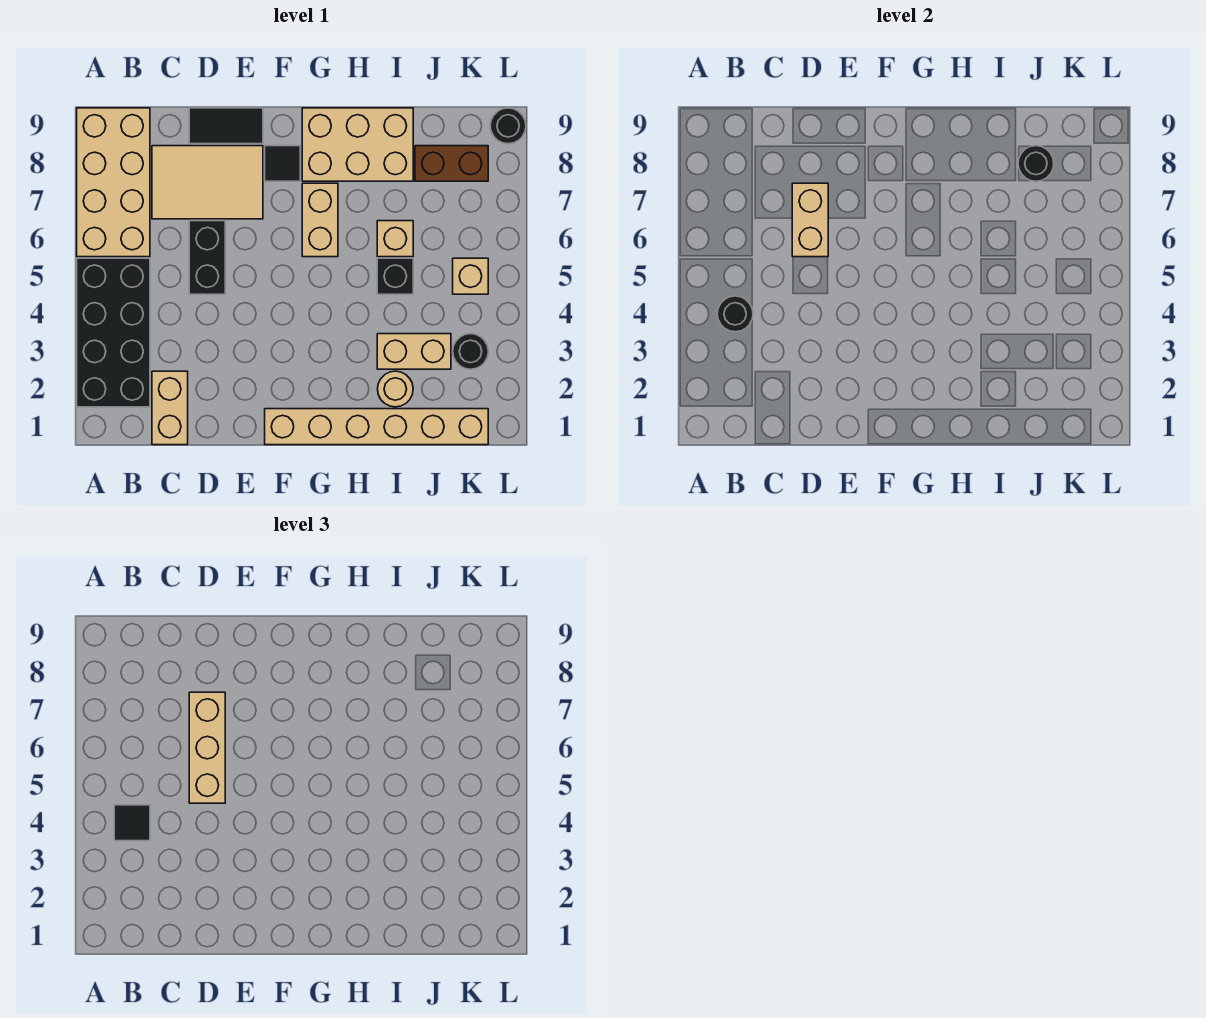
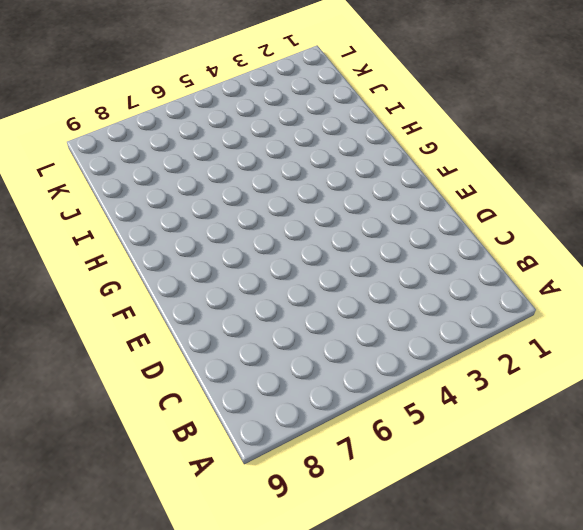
none -> black 2x4 brick [77,258,150,407]
none -> tan 2x4 brick [77,108,150,257]
none -> tan 1x2 brick [152,371,188,445]

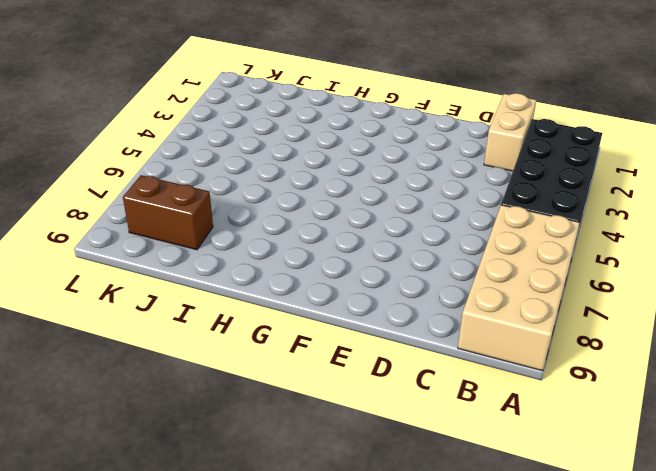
none -> tan 2x3 tile [152,146,263,219]
none -> black 1x2 brick [189,221,225,294]
none -> black 1x2 tile [189,108,263,144]

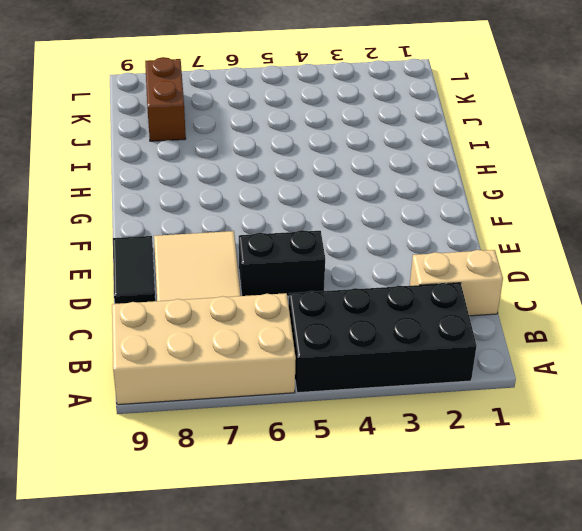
none -> tan 1x6 brick [265,409,488,445]
none -> black 1x1 tile [265,146,300,181]
none -> tan 1x2 brick [302,183,338,257]

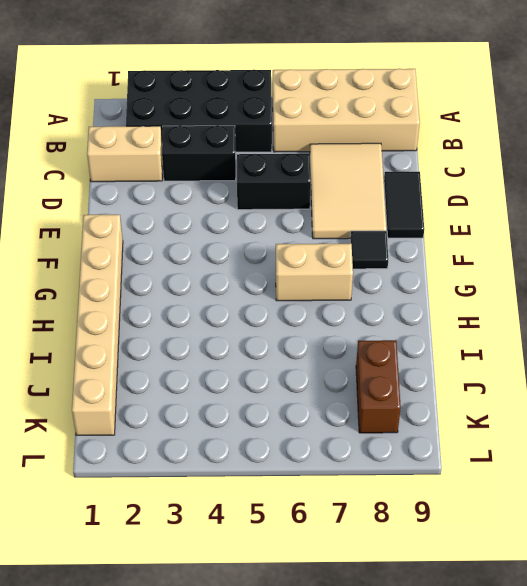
black 1x2 brick [162,126,236,181] -> none
none -> tan 2x3 brick [302,108,413,181]
none -> tan 1x1 round brick [378,371,413,407]
none -> tan 1x2 brick [377,334,451,369]

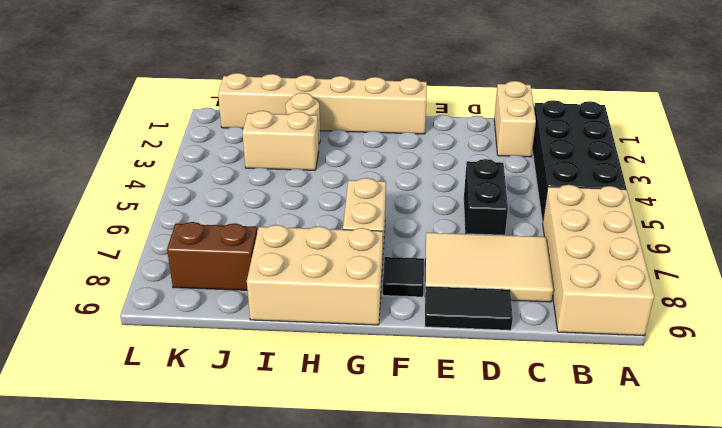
none -> black 1x1 brick [377,258,413,294]
none -> tan 1x1 brick [377,221,413,257]
none -> black 1x1 round brick [453,334,488,369]

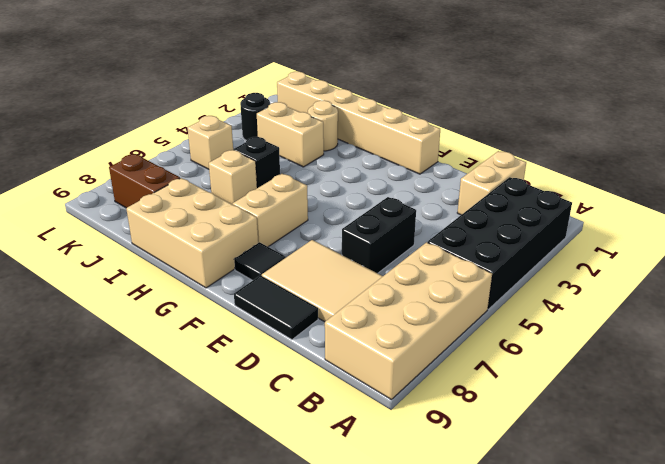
none -> black 1x1 round brick [490,108,526,144]
none -> black 1x1 round brick [717,296,753,332]
none -> tan 1x2 brick [792,183,828,257]

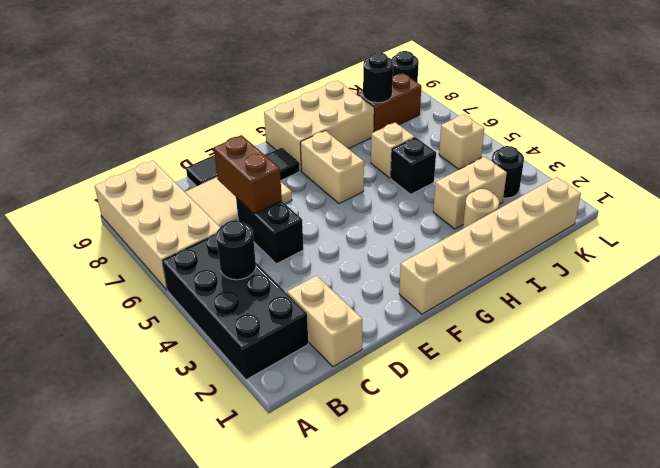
brown 1x2 brick [214,135,282,214] -> tan 1x2 brick [792,183,828,257]
none -> black 1x1 tile [114,805,150,841]
none -> tan 1x3 brick [189,692,225,803]

